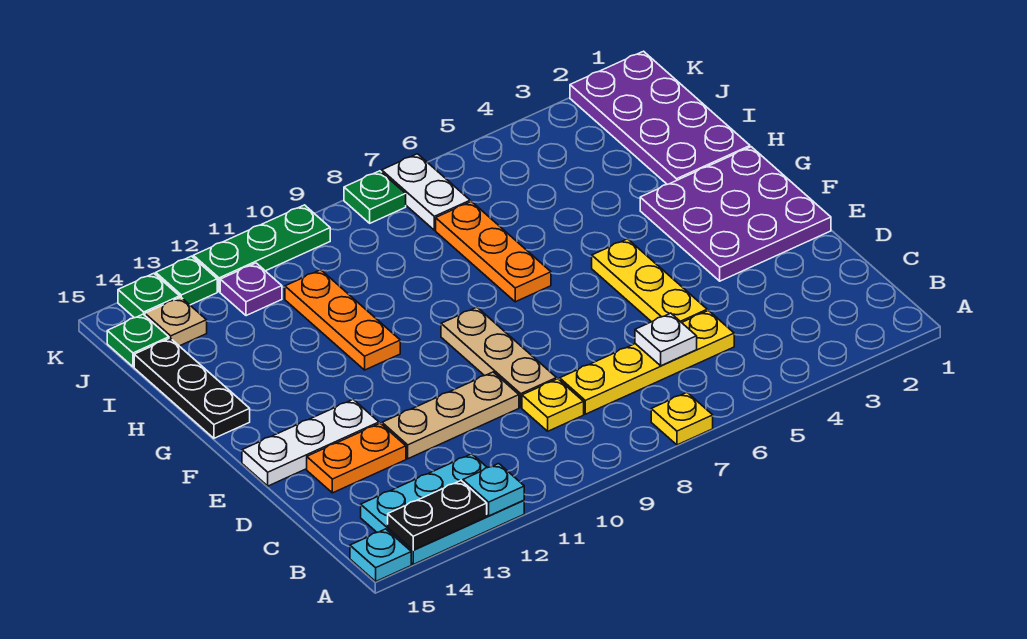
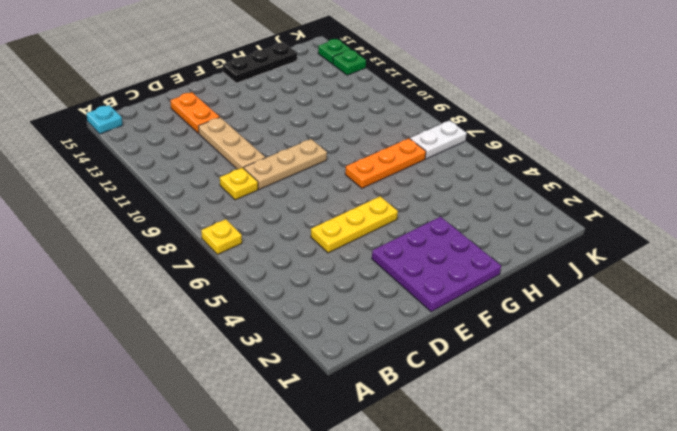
none -> cyan 2x3 plate [361,454,524,564]
none -> yellow 1x4 plate [560,311,734,414]
none -> white 1x3 plate [242,399,379,486]

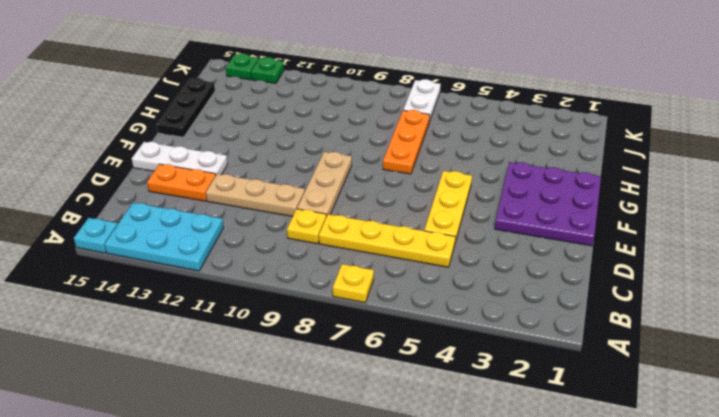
none -> orange 1x3 plate [285,270,400,370]
none -> purple 2x4 plate [570,51,750,184]
none -> purple 1x1 plate [220,263,282,316]

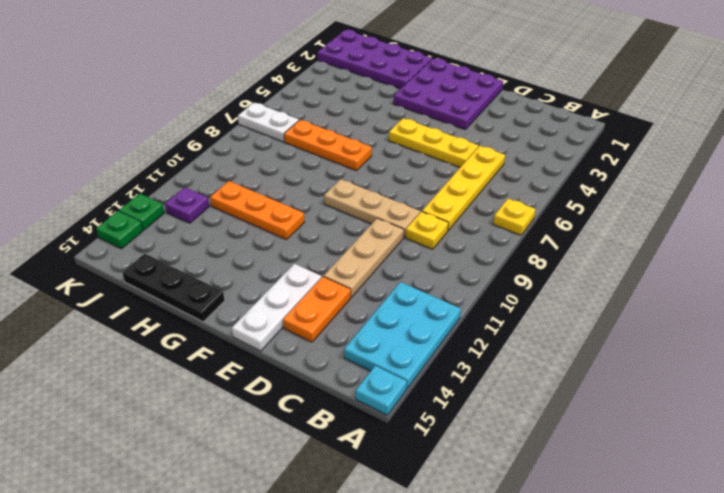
none -> tan 1x1 plate [145,297,207,346]
none -> green 1x1 plate [107,314,169,367]
none -> green 1x1 plate [344,171,406,223]

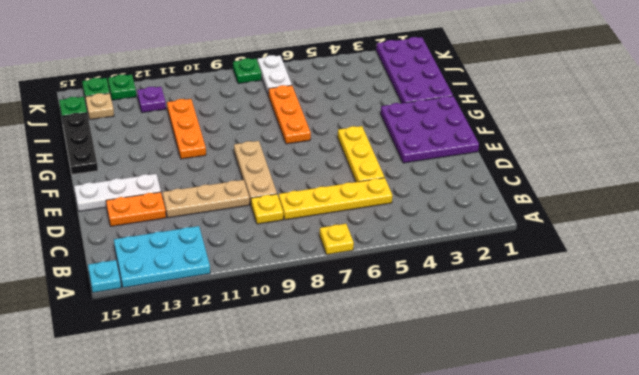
none -> green 1x3 plate [193,205,330,292]
none -> cyan 1x1 plate [463,463,524,516]
none -> black 1x2 plate [388,481,487,550]

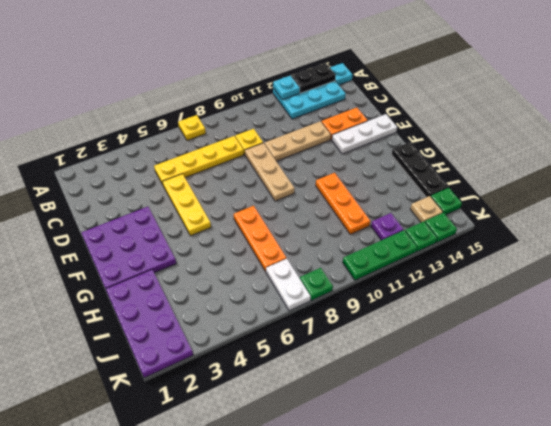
none -> white 1x1 plate [635,313,697,366]

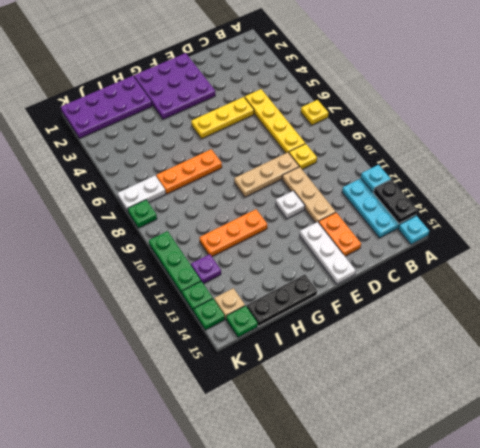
white 1x1 plate [276,191,305,219] -> white 1x1 plate moved to [635,313,697,366]

